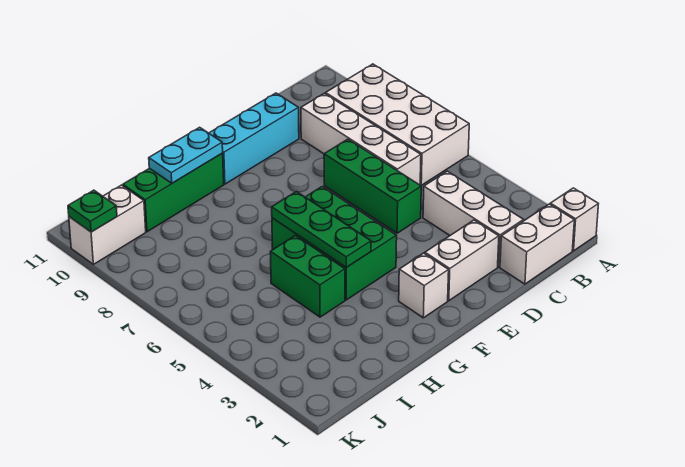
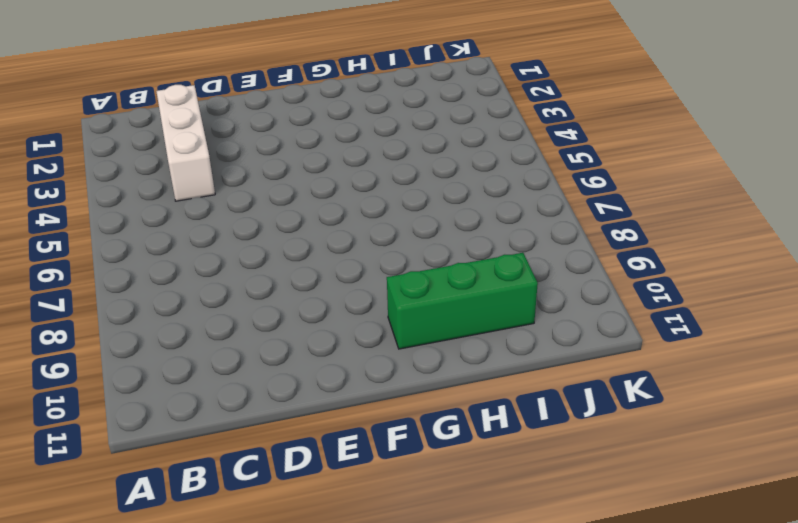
none -> white 1x1 brick [550,188,598,251]
none -> white 2x4 brick [326,64,469,185]
none -> white 1x2 brick [500,204,574,284]

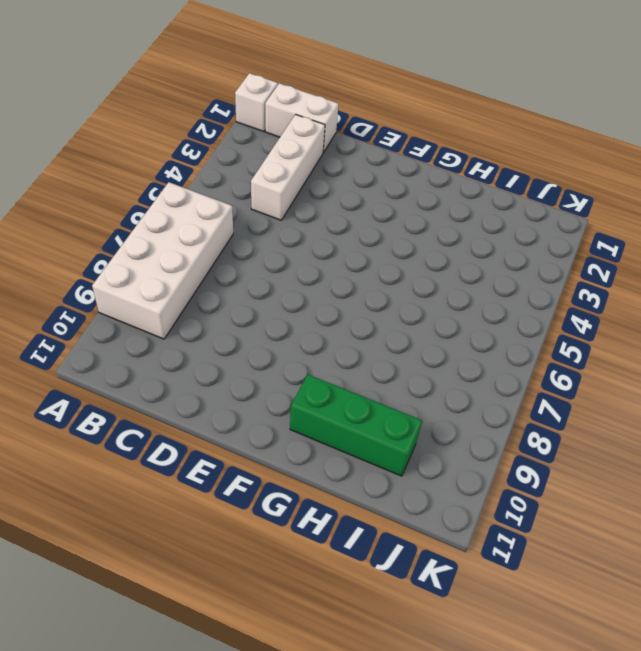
none -> white 1x4 brick [301,93,421,185]
none -> white 1x2 brick [425,220,499,301]
none -> green 1x3 brick [324,139,421,233]

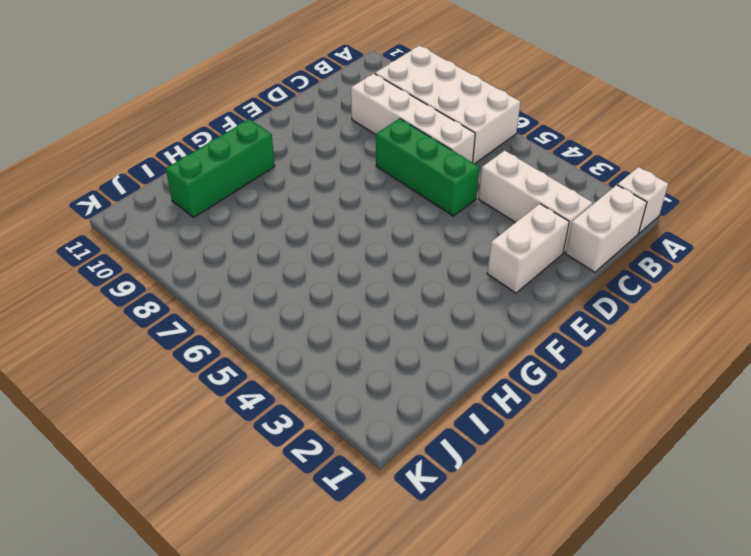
none -> cyan 1x3 brick [209,93,299,184]
none -> white 1x1 brick [399,253,449,318]
none -> green 2x3 brick [272,187,397,300]

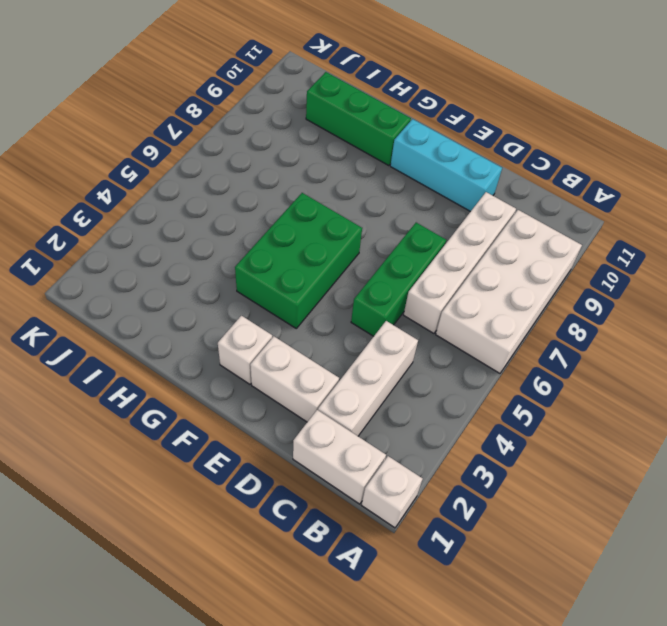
none -> green 1x2 brick [270,236,345,317]
none -> white 1x2 brick [69,185,146,264]
none -> green 1x3 plate [272,192,371,267]

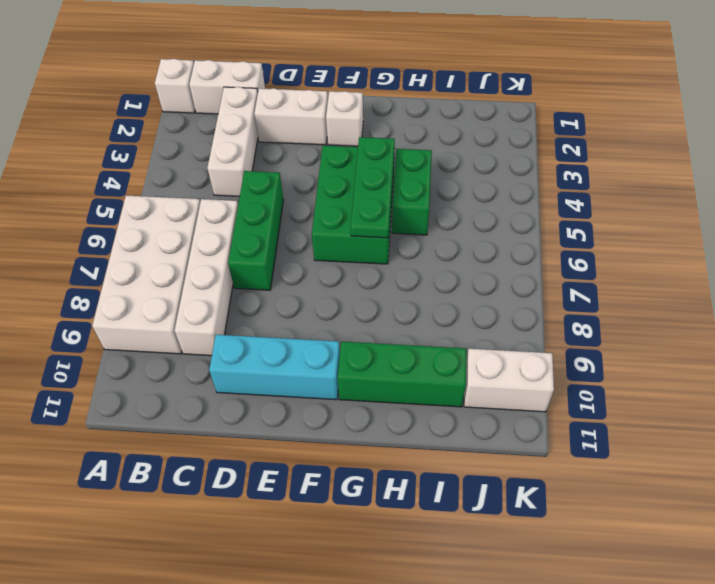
none -> cyan 1x2 plate [149,127,223,183]
none -> green 1x1 plate [68,190,117,232]

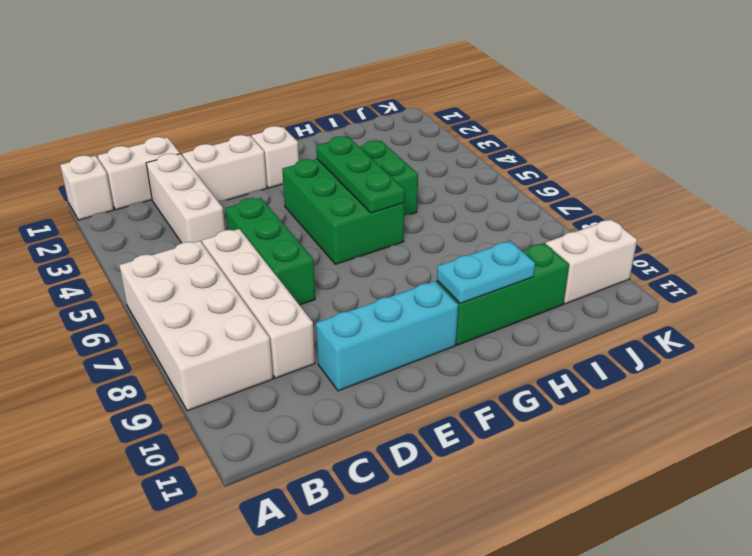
none -> green 1x1 plate [68,190,117,232]

